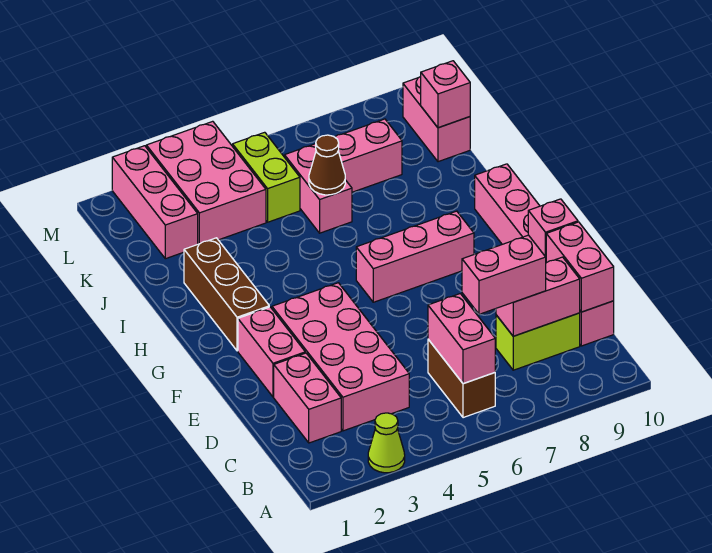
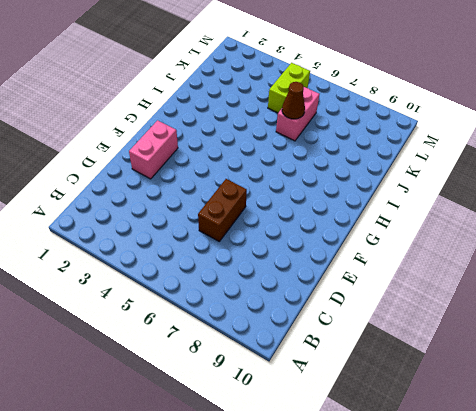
brown 1x2 brick [198,179,247,241] -> brown 1x2 brick moved to [428,339,495,418]
none -> lime 1x1 cone [368,413,405,473]
none -> pink 1x2 brick [274,353,341,443]
none -> pink 2x4 brick [272,283,409,431]

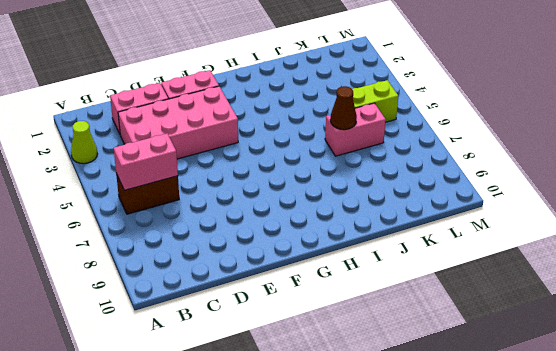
none -> lime 1x2 brick [496,313,580,370]
none -> pink 1x6 brick [475,164,614,346]
none -> brown 1x3 brick [184,238,269,351]

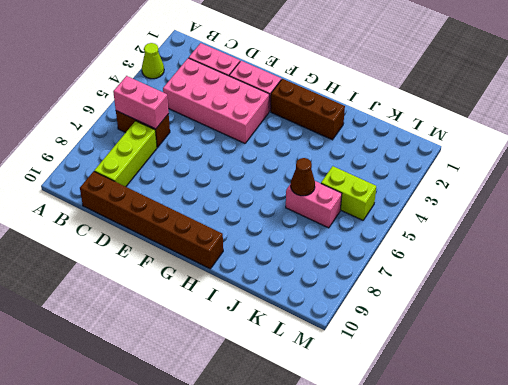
lime 1x3 brick [94,121,157,187] -> lime 1x2 brick [496,313,580,370]
brown 1x6 brick [80,171,223,269] -> pink 1x6 brick [475,164,614,346]
none -> pink 1x3 brick [356,211,474,302]
none -> pink 1x3 brick [112,146,198,259]
none -> pink 2x3 brick [146,121,266,244]

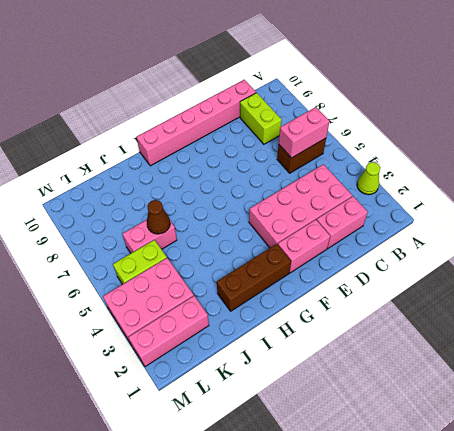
none -> pink 1x3 brick [356,211,474,302]
none -> pink 1x2 brick [335,119,402,192]
none -> pink 1x2 brick [403,77,470,162]

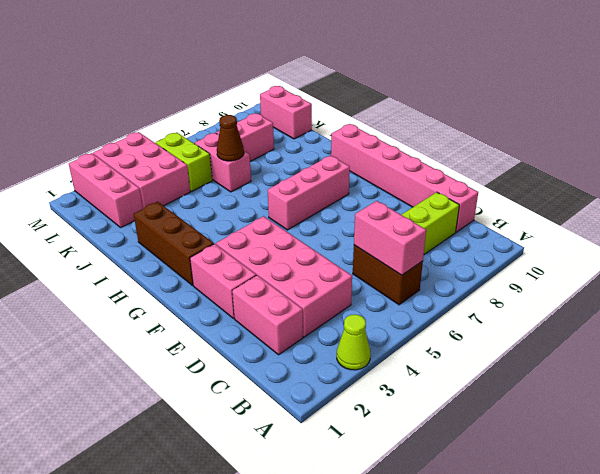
none -> pink 1x2 brick [496,257,580,336]
none -> pink 1x2 brick [546,222,614,312]
none -> pink 1x1 brick [528,199,578,257]

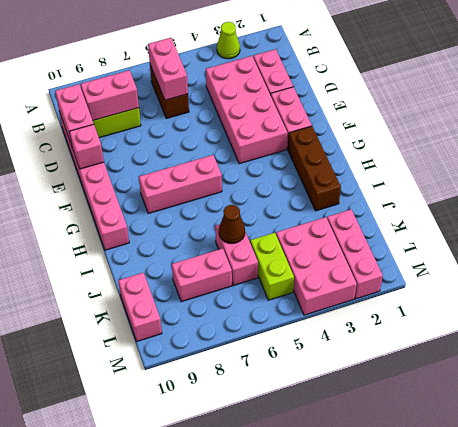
none -> pink 1x1 brick [421,61,470,128]
none -> pink 1x2 brick [462,235,546,314]

